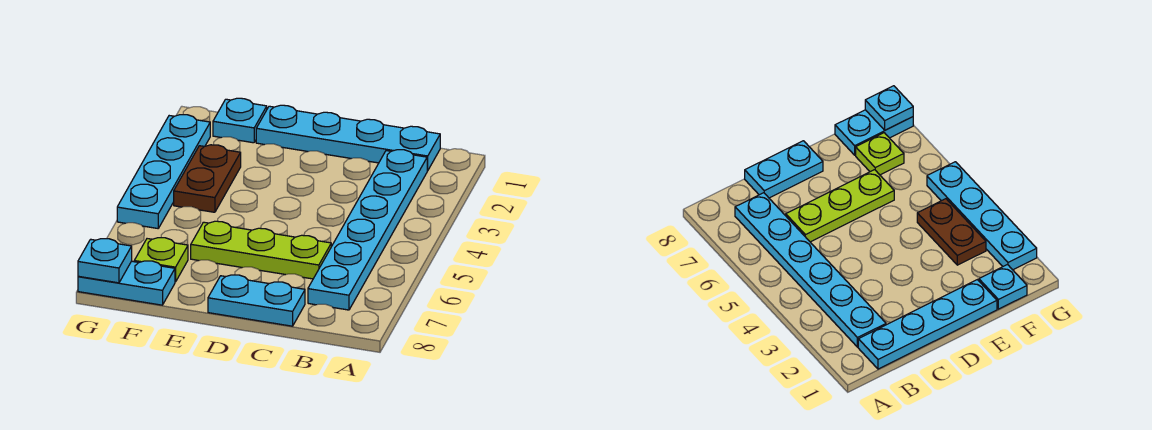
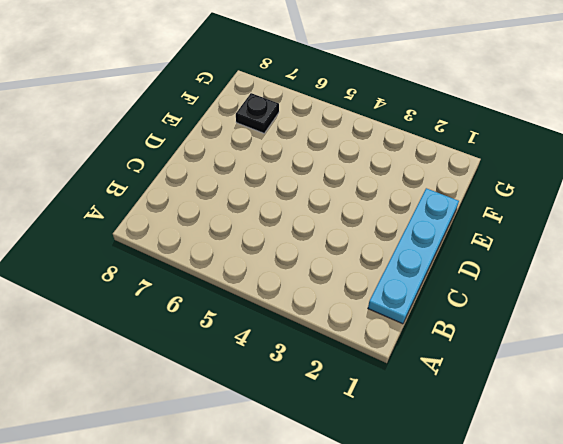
black 1x1 plate [236,93,279,133] -> lime 1x1 plate [134,238,188,282]
none -> cyan 1x6 plate [308,150,427,310]
none -> lime 1x3 plate [191,221,331,279]

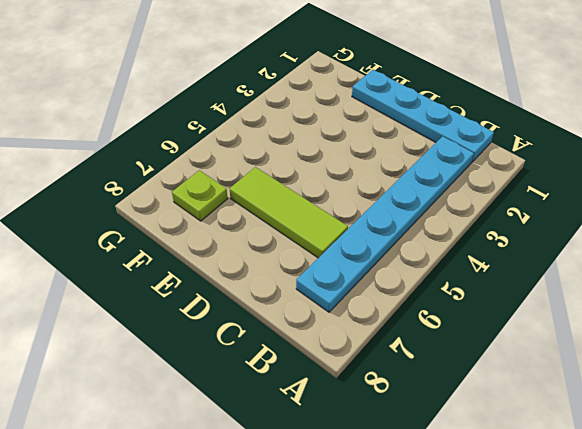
lime 1x3 tile [230,167,348,258] -> lime 1x3 plate [191,221,331,279]
none -> cyan 1x2 plate [208,275,305,326]
none -> cyan 1x1 plate [213,98,267,143]

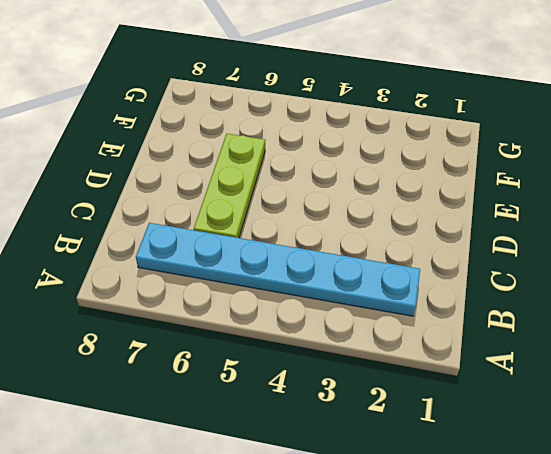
none -> cyan 1x4 plate [256,105,440,171]
none -> cyan 1x2 plate [208,275,305,326]

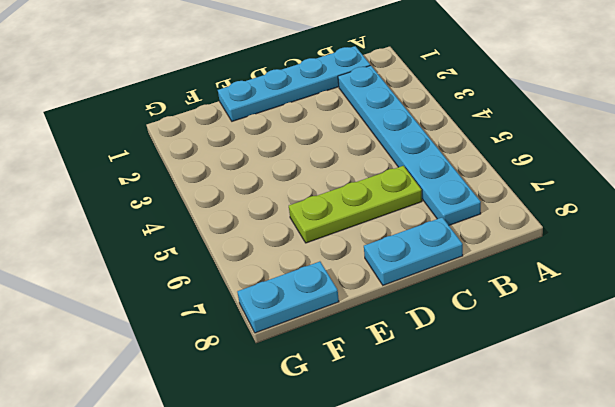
none -> cyan 1x1 plate [213,98,267,143]
none -> brown 1x2 plate [174,145,241,212]

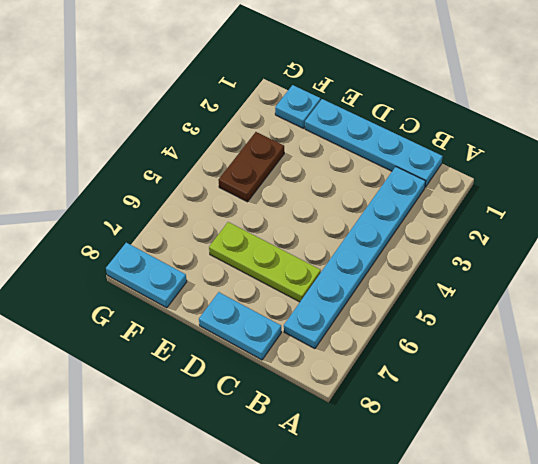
none -> lime 1x1 plate [134,238,188,282]
none -> cyan 1x4 plate [117,115,210,228]

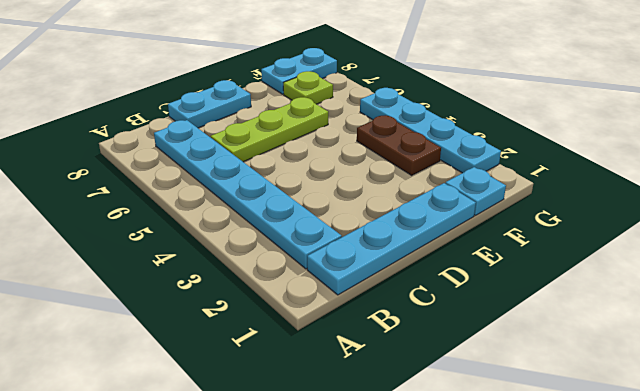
none -> cyan 1x1 plate [78,239,132,283]

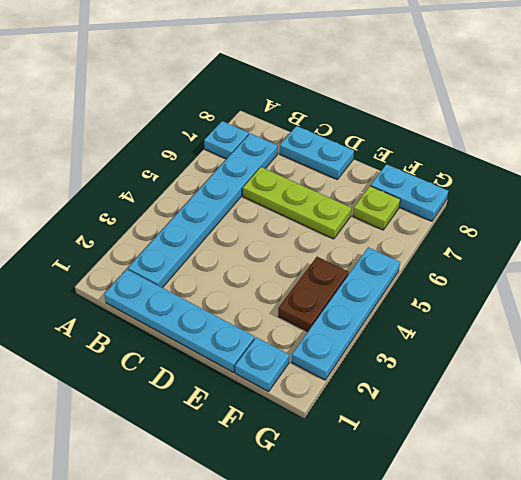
cyan 1x1 plate [204,121,249,159] -> cyan 1x1 plate moved to [78,239,132,283]

